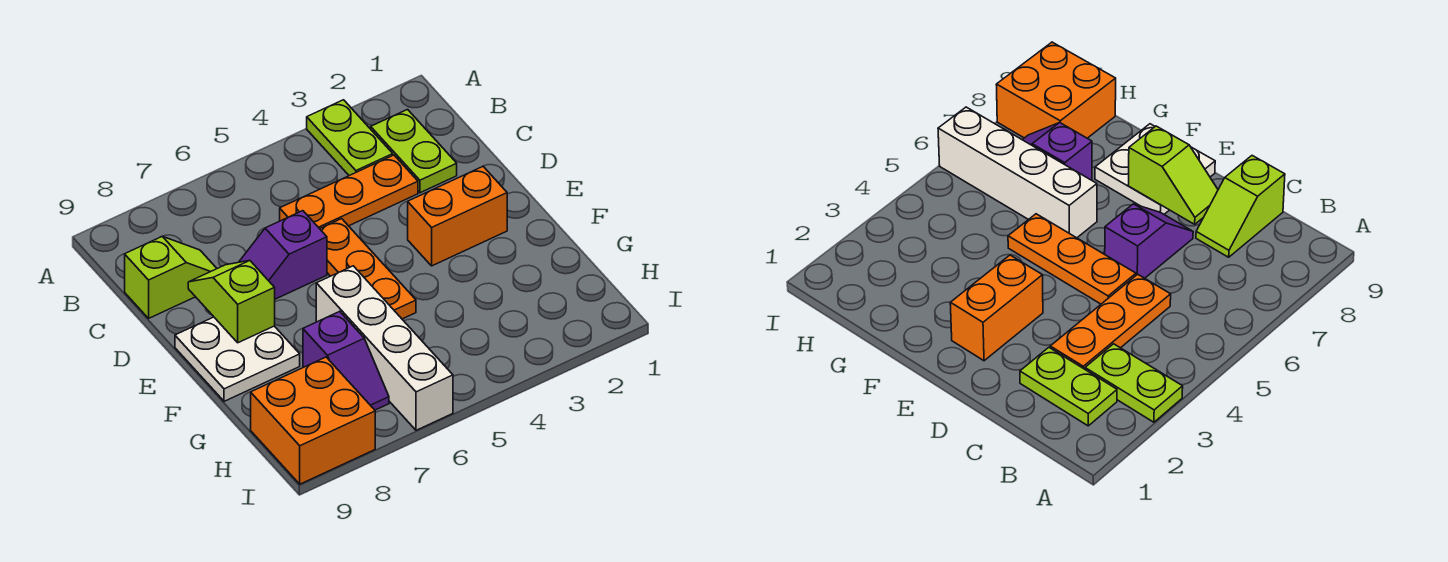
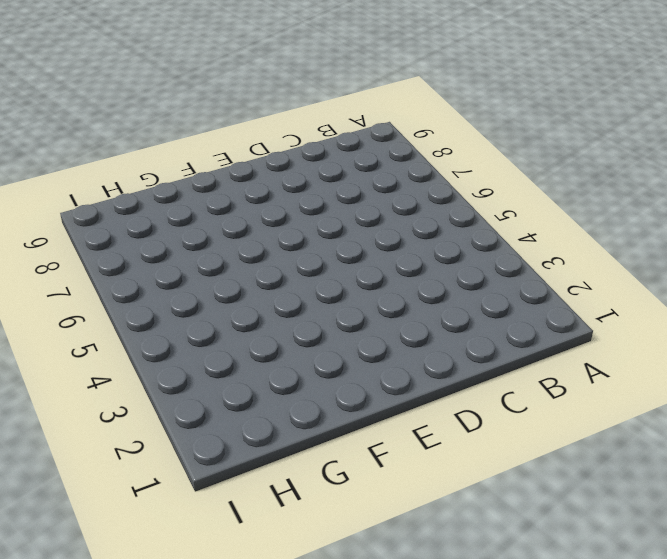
none -> lime 1x2 plate [307,100,393,176]
none -> lime 1x2 plate [371,110,457,193]
none -> orange 1x3 plate [280,155,418,229]

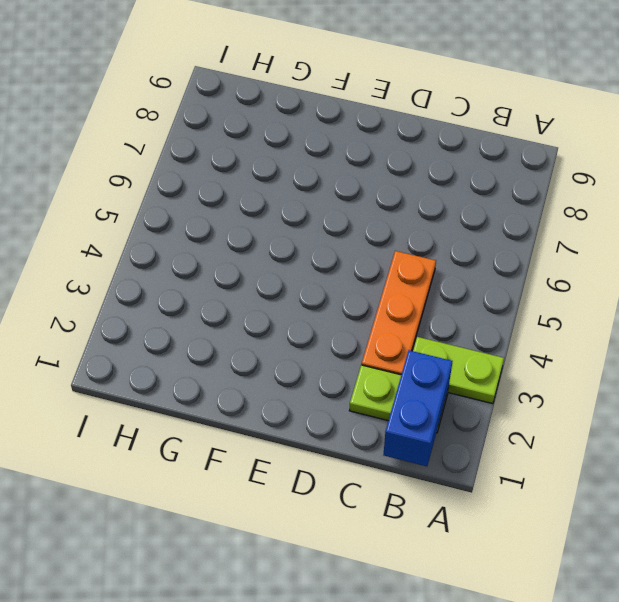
blue 1x2 brick [383,350,452,466] -> none
none -> lime 1x2 slope [125,236,217,318]
none -> orange 1x3 plate [320,219,416,319]
none -> purple 1x2 slope [239,211,327,299]

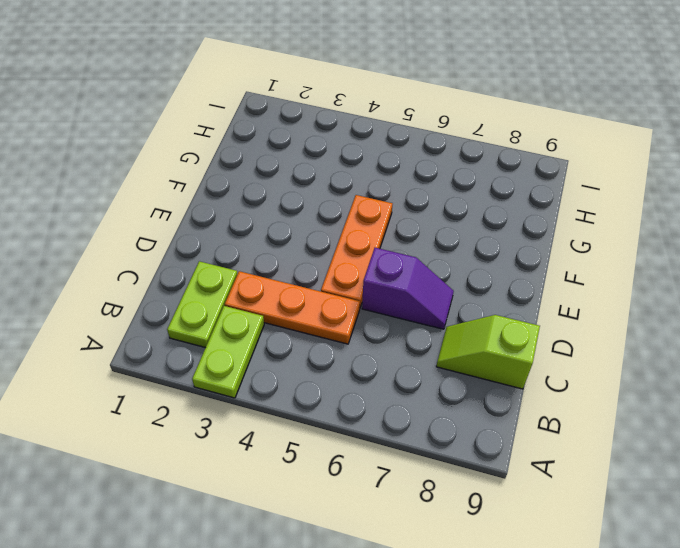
none -> orange 1x2 brick [408,166,507,266]
none -> white 2x2 plate [175,317,300,401]
none -> white 1x4 brick [316,266,453,430]

